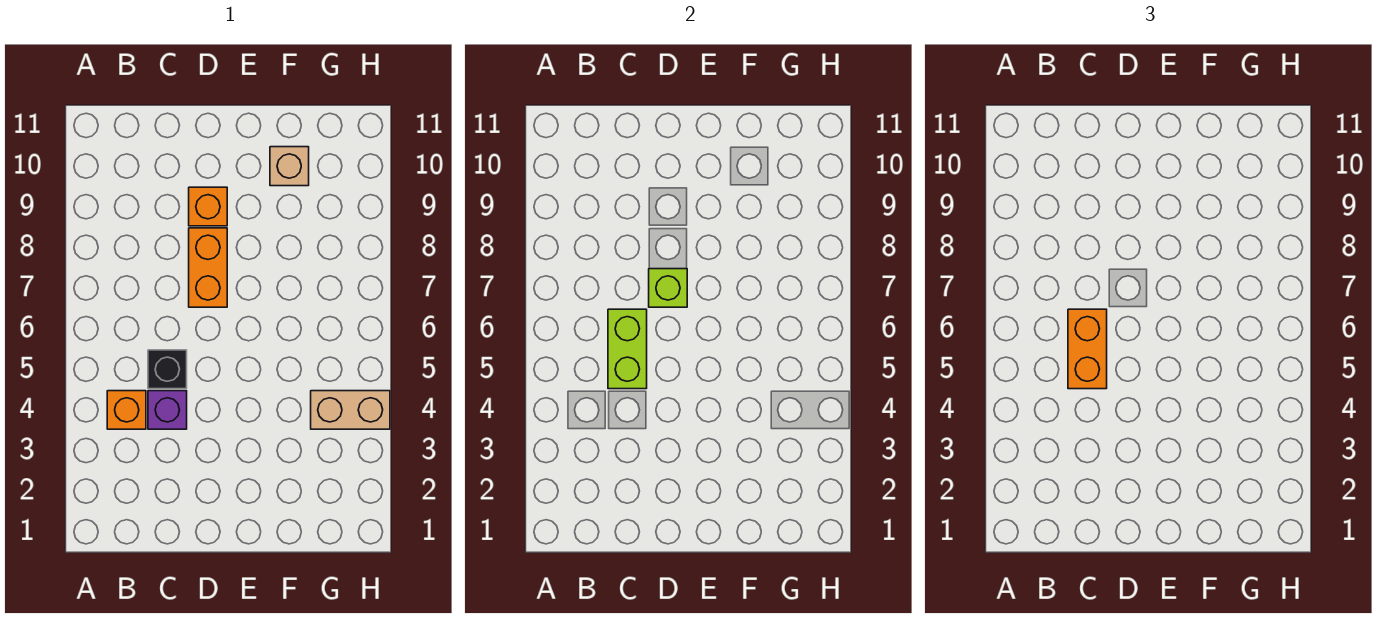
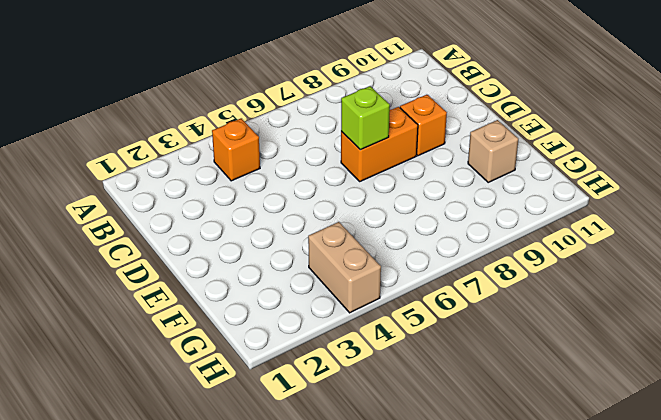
none -> purple 1x1 brick [148,391,187,429]
none -> black 1x1 brick [148,350,187,389]

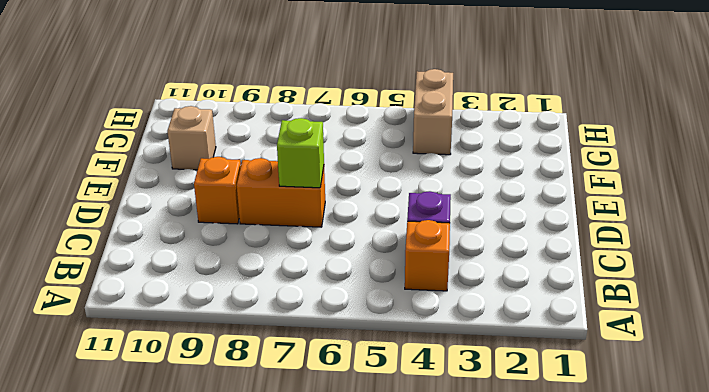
none -> black 1x1 brick [148,350,187,389]
none -> lime 1x2 brick [608,309,647,389]

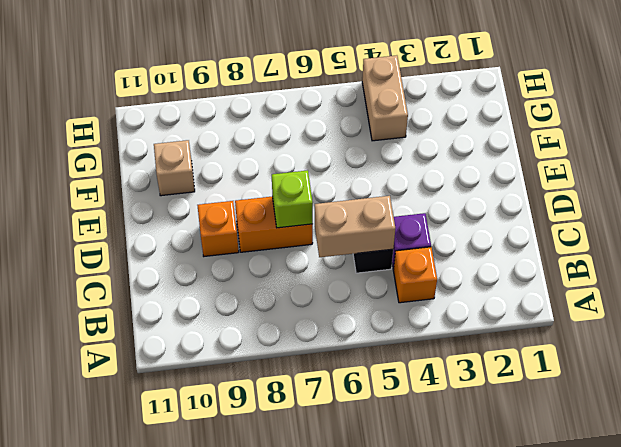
tan 1x2 brick [315,196,395,257] -> lime 1x2 brick [608,309,647,389]
none -> orange 1x2 brick [1068,309,1107,389]

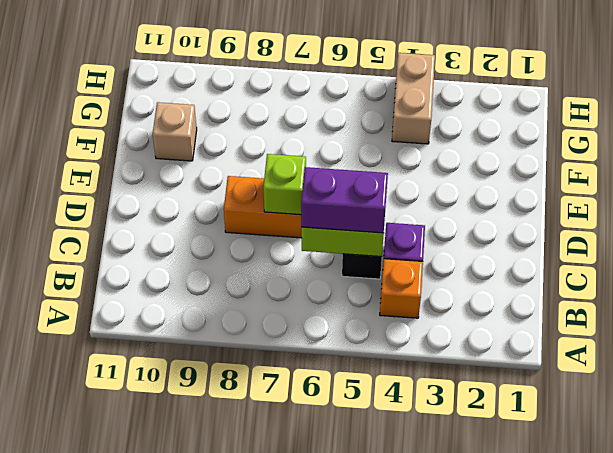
purple 1x2 brick [301,167,388,233] -> orange 1x2 brick [1068,309,1107,389]
none -> orange 1x1 brick [189,187,227,226]

